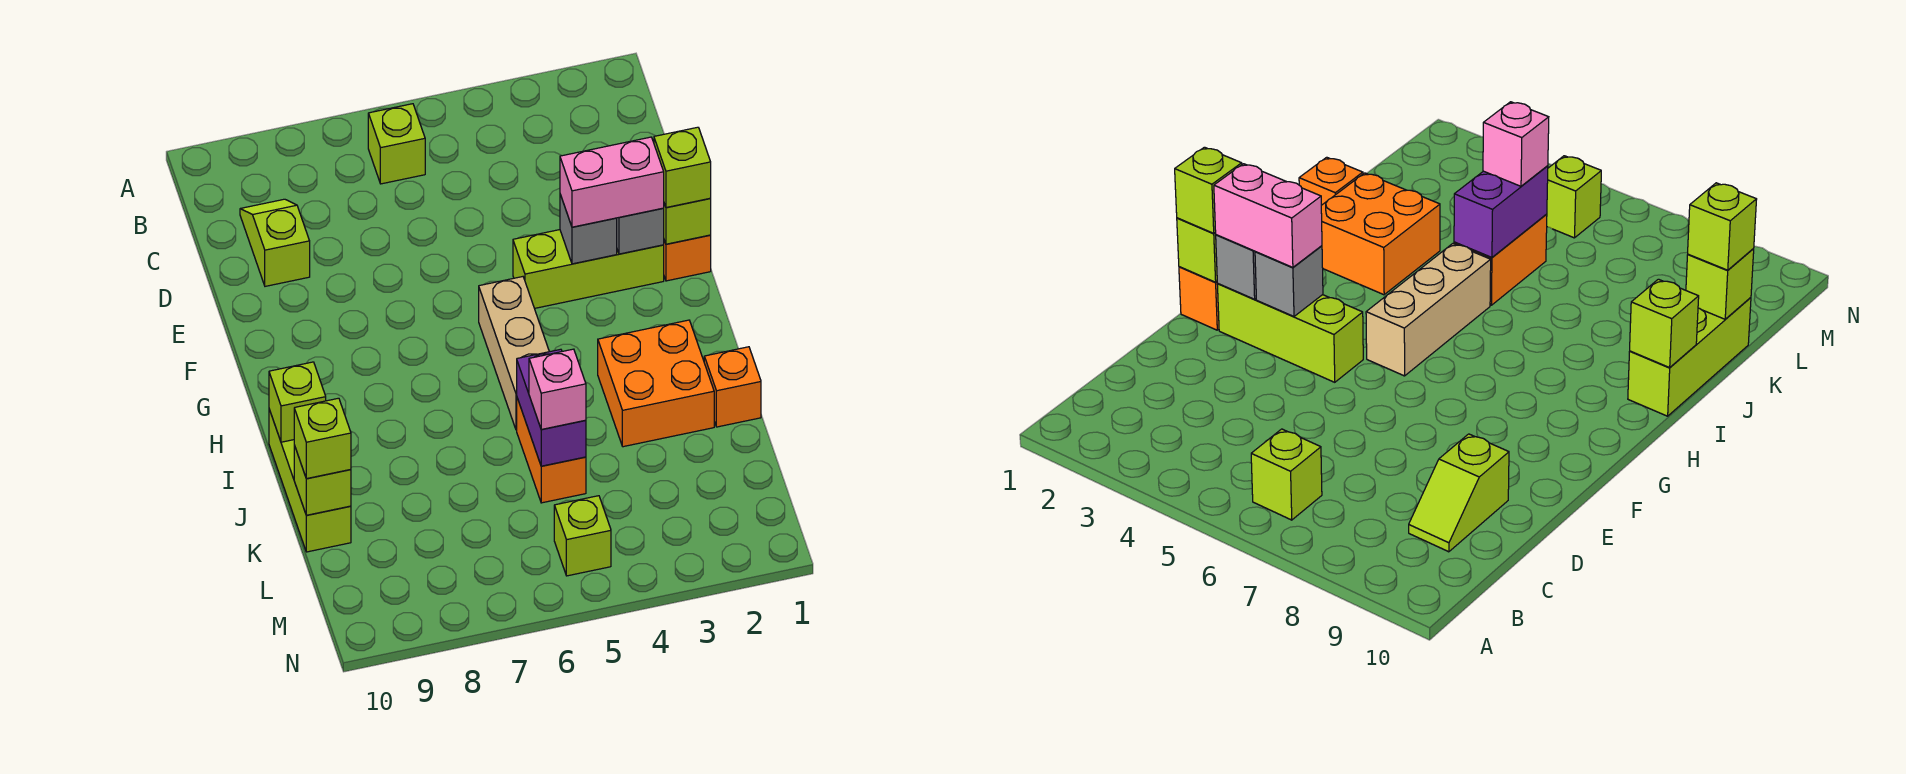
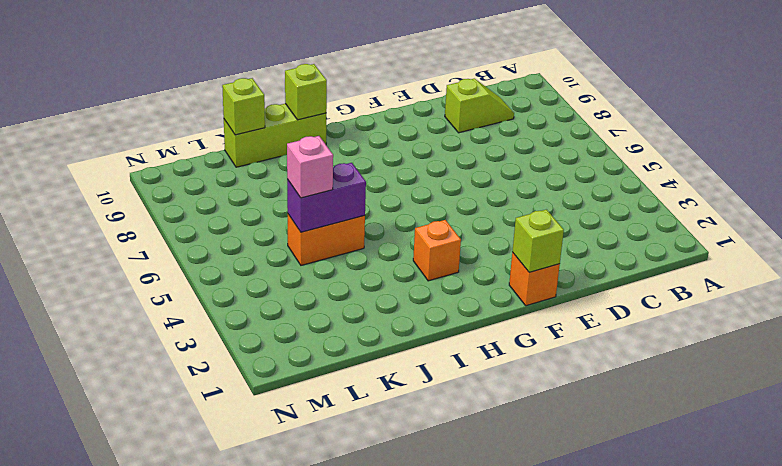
orange 1x1 brick [413,220,461,281] -> orange 1x1 brick moved to [704,347,761,427]
none -> lime 1x1 brick [368,104,425,184]
none -> lime 1x3 brick [513,230,664,308]
none -> tan 1x3 brick [479,277,549,430]

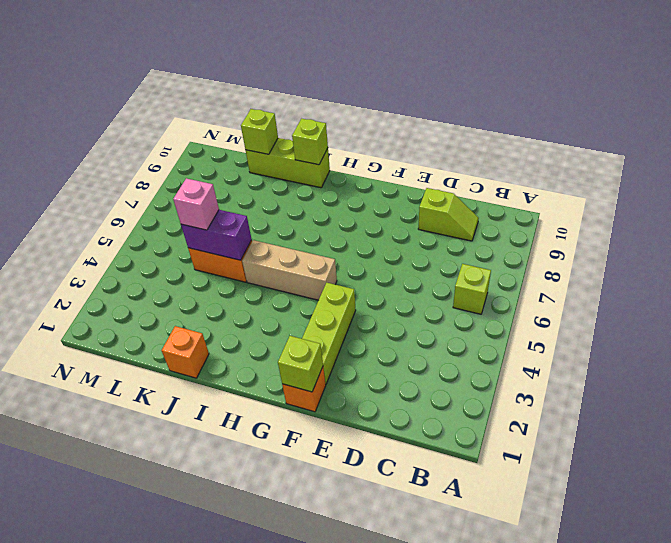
none -> orange 2x2 brick [598,320,714,447]
none -> lime 1x1 brick [554,496,611,576]
none -> grey 1x1 brick [617,208,664,254]

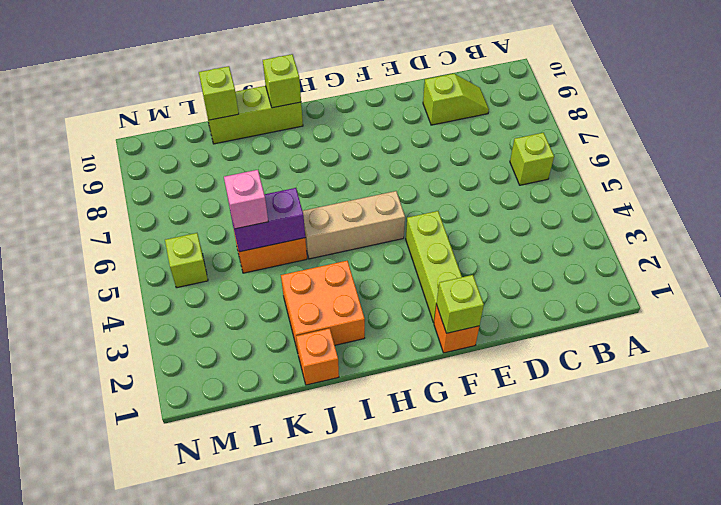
none -> grey 1x1 brick [617,208,664,254]
none -> grey 1x1 brick [560,195,617,264]
none -> lime 1x1 brick [654,127,711,207]

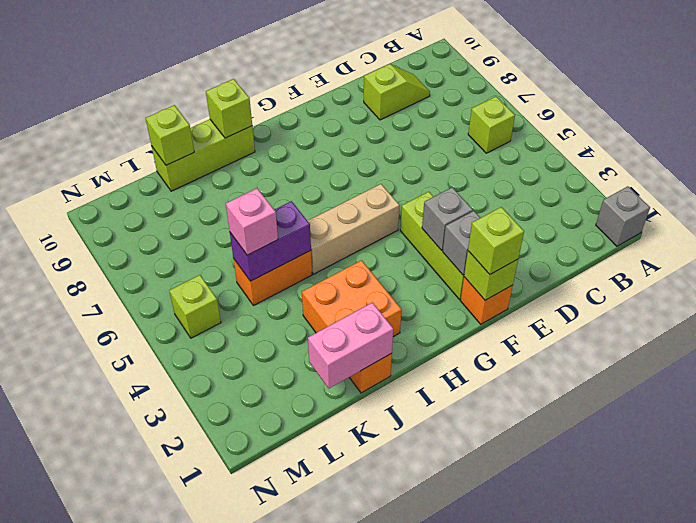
grey 1x1 brick [596,186,650,246] -> none
pink 1x2 brick [308,302,393,388] -> pink 1x2 brick turned to [560,137,664,227]
none -> lime 1x1 brick [294,398,351,479]

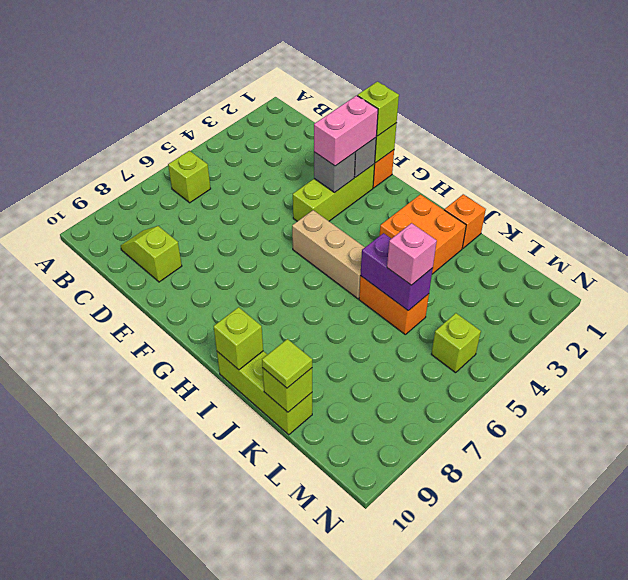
lime 1x1 tile [262,339,312,388] -> lime 1x1 brick [294,398,351,479]

